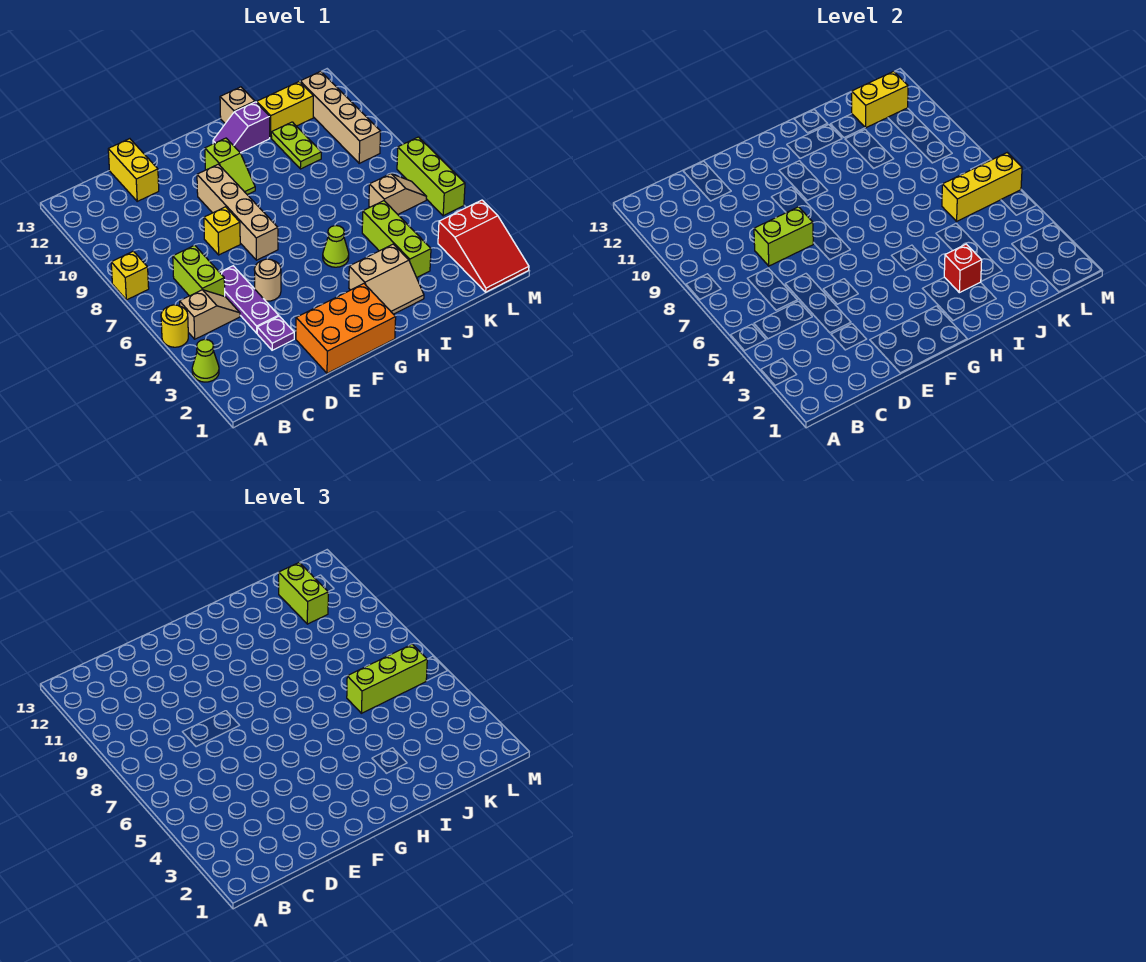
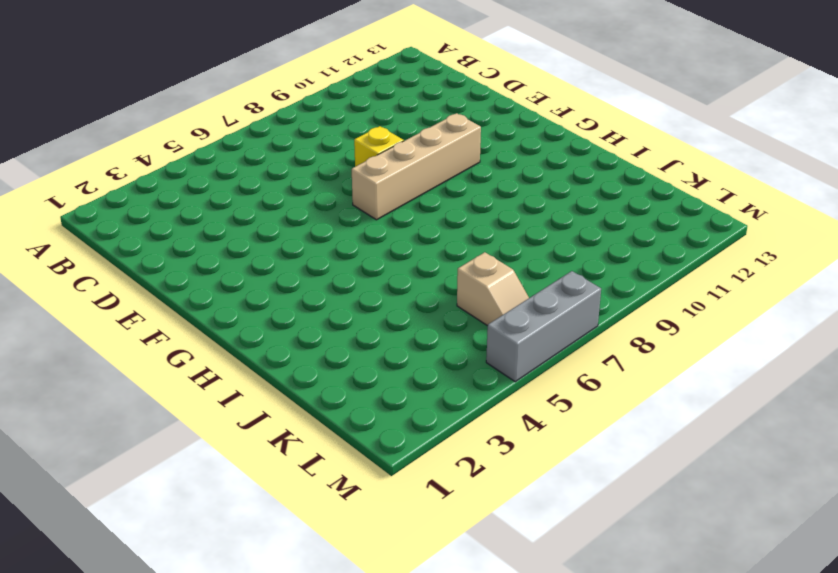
grey 1x3 brick [486,271,601,382] -> lime 1x3 brick [397,137,465,216]
none -> lime 1x1 cone [192,339,219,382]
none -> yellow 1x1 round brick [161,305,188,347]
none -> yellow 1x1 brick [111,251,149,300]
none -> tan 1x2 slope [180,290,240,339]

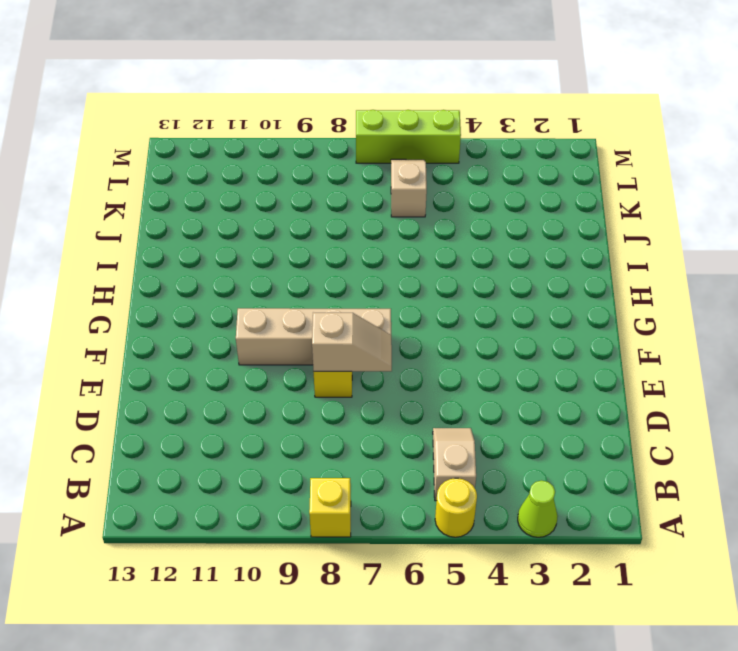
tan 1x2 slope [312,312,392,372] -> lime 1x2 brick [754,207,813,266]
none -> lime 1x2 brick [173,245,225,296]
none -> purple 1x1 plate [257,316,294,350]
none -> purple 1x3 plate [220,266,279,333]
none -> yellow 1x2 brick [108,139,159,201]

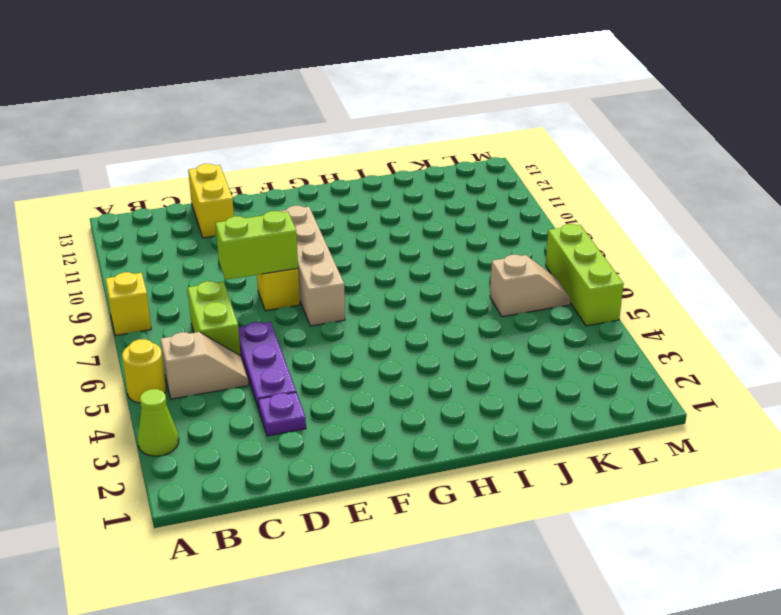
none -> orange 2x3 brick [296,284,396,373]
none -> tan 1x1 round brick [254,259,281,301]
none -> lime 1x2 slope [205,138,255,195]
none -> tan 2x2 slope [349,244,424,314]

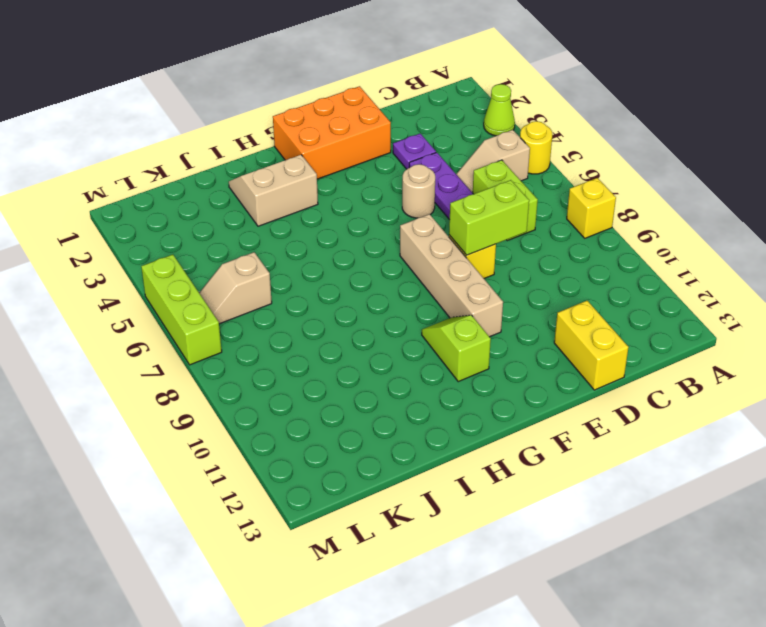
none -> lime 1x1 cone [323,226,349,267]
none -> purple 1x2 slope [213,102,270,153]
none -> tan 1x1 brick [220,87,255,123]
none -> lime 1x3 brick [362,201,431,278]

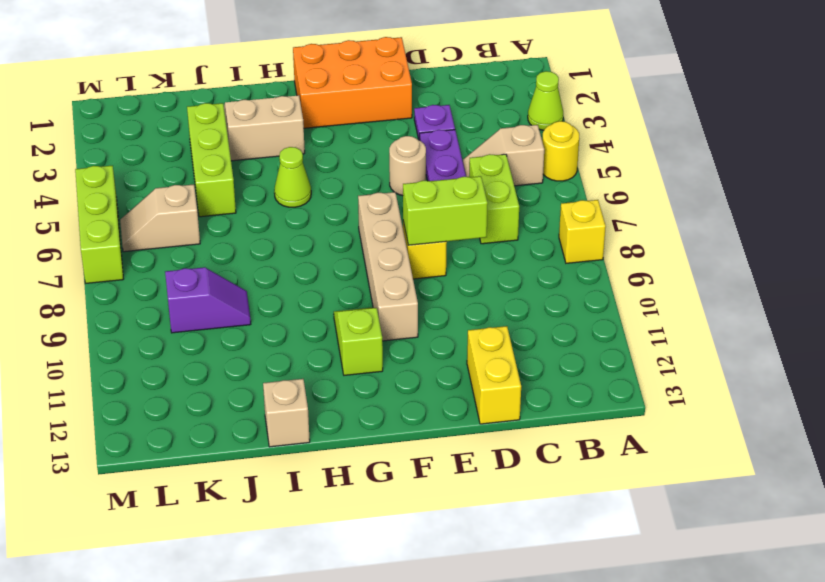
purple 1x2 slope [165,267,251,333] -> purple 1x2 slope moved to [213,102,270,153]
none -> lime 1x2 plate [271,122,321,169]
none -> yellow 1x2 brick [256,82,313,138]
none -> red 2x3 slope [438,200,529,292]
none -> tan 1x4 brick [300,71,381,163]

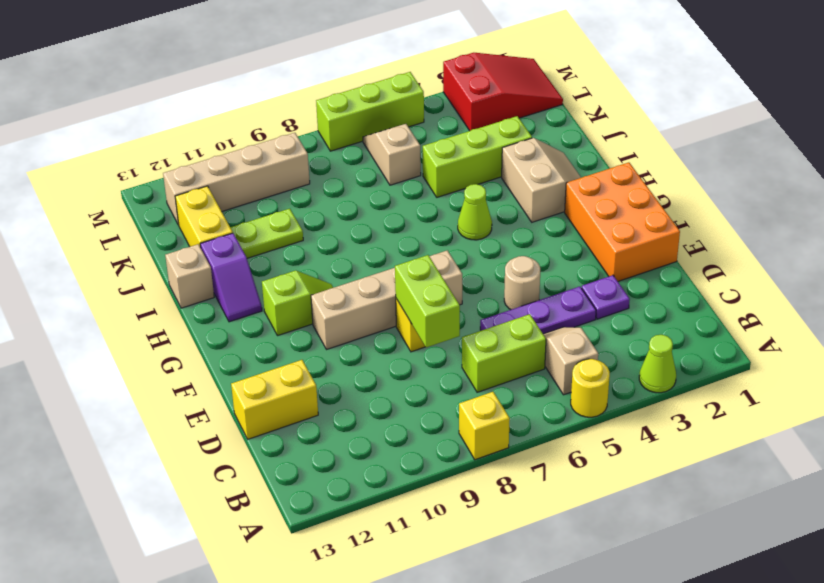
none -> red 1x1 brick [944,244,982,293]
none -> yellow 1x3 brick [942,153,1022,221]
none -> yellow 1x2 brick [852,71,908,128]
none -> lime 1x3 brick [347,644,427,713]

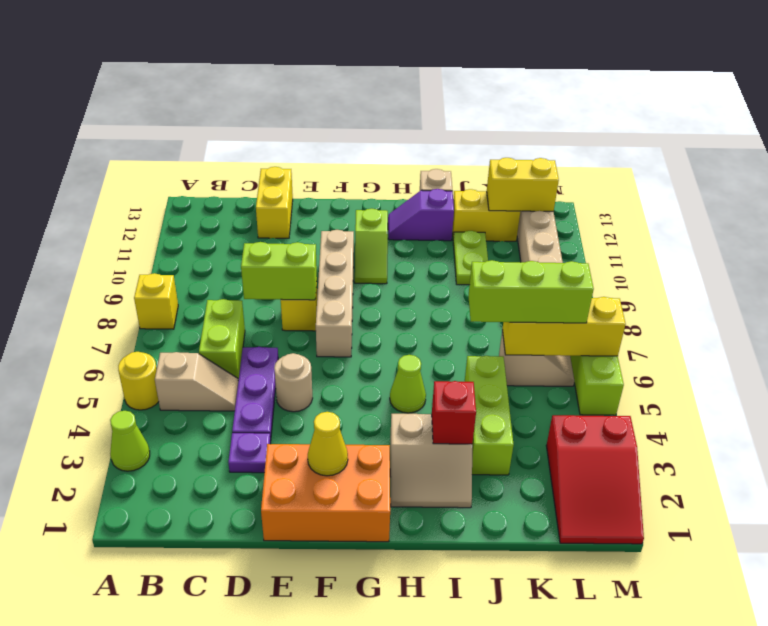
yellow 1x1 cone [308,412,348,476] -> none
none -> lime 1x2 brick [279,563,328,624]

